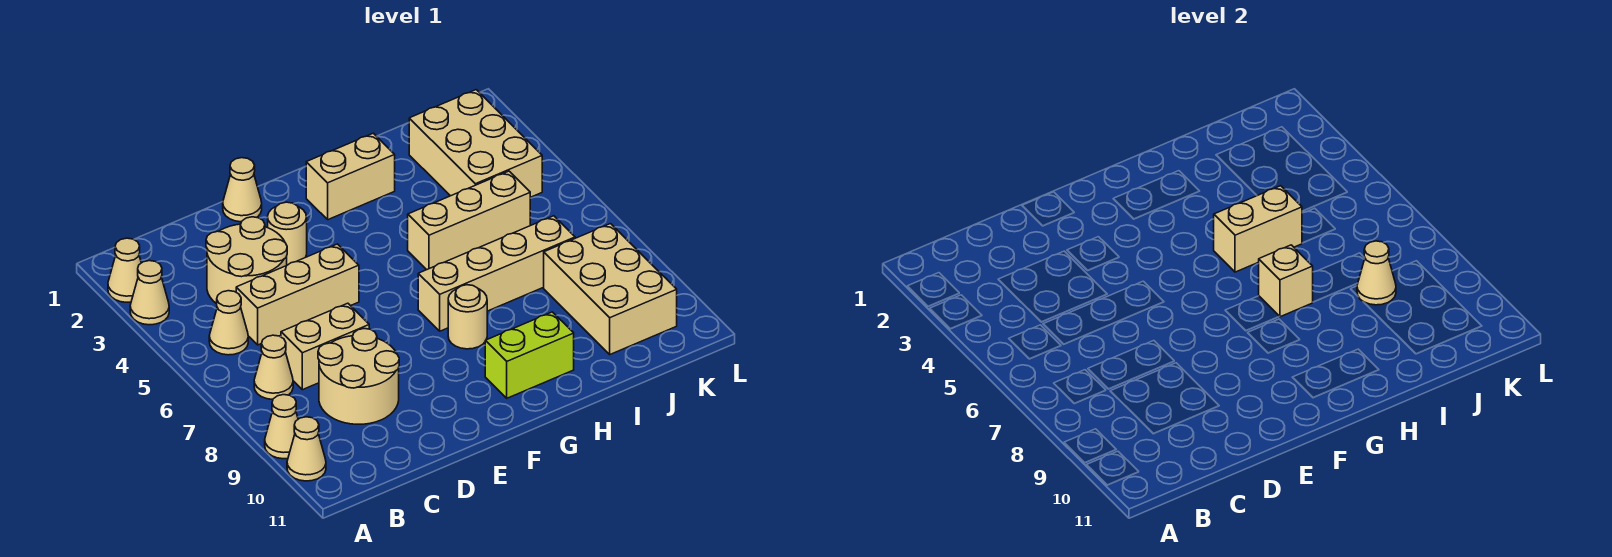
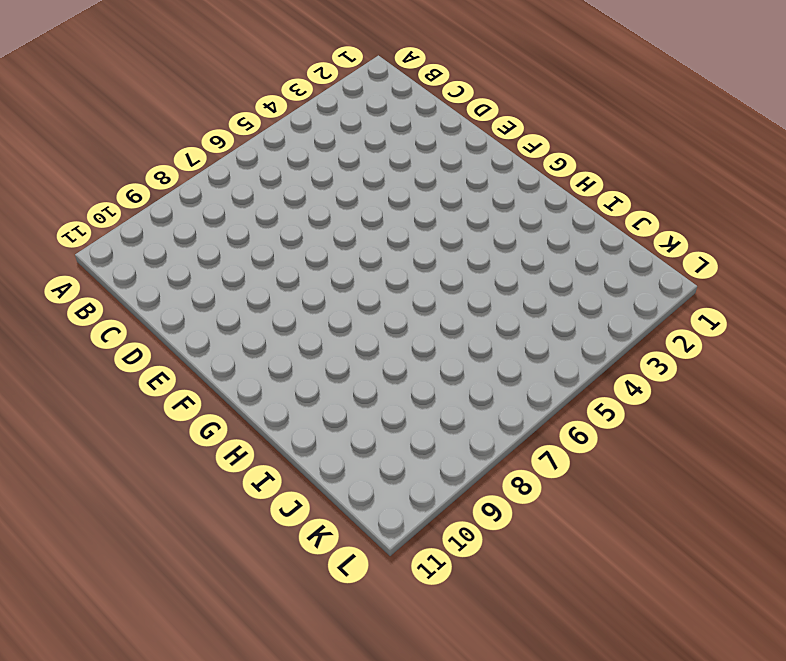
none -> tan 1x1 cone [108,238,141,302]
none -> tan 1x1 cone [130,261,169,325]
none -> tan 1x1 cone [265,395,298,459]

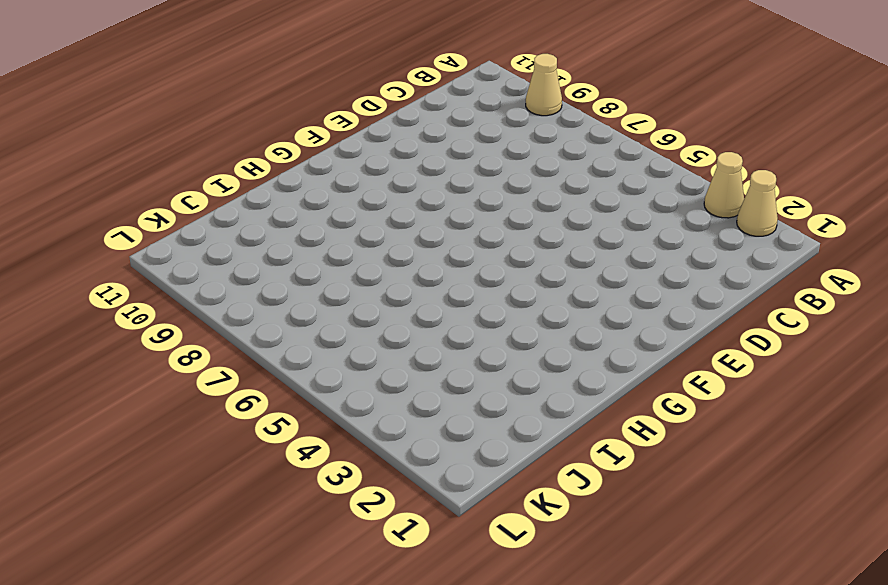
none -> tan 1x1 cone [287,417,326,481]
none -> tan 1x1 cone [209,291,248,355]
none -> tan 1x1 cone [254,335,293,400]

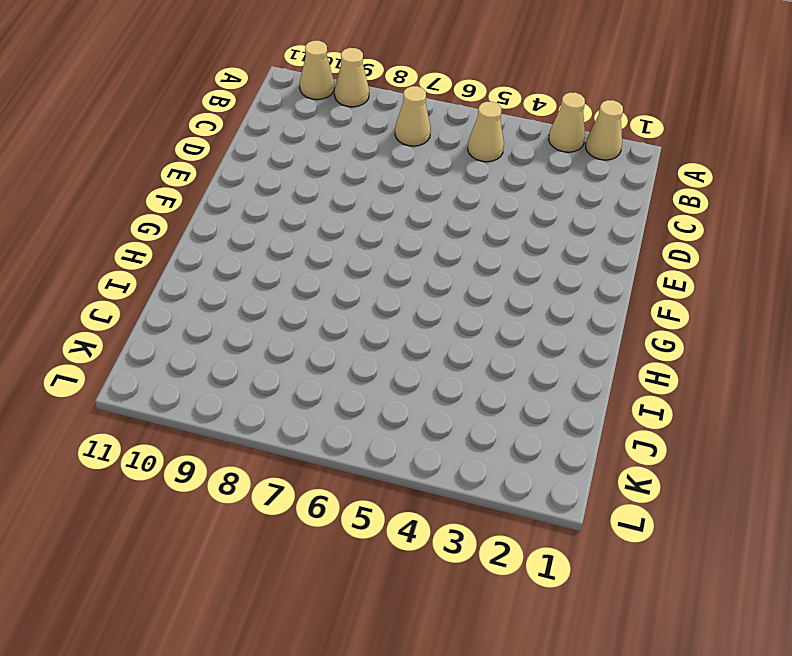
none -> tan 2x2 round brick [206,217,287,304]
none -> tan 1x3 brick [236,244,359,345]
none -> tan 1x2 brick [281,303,369,390]

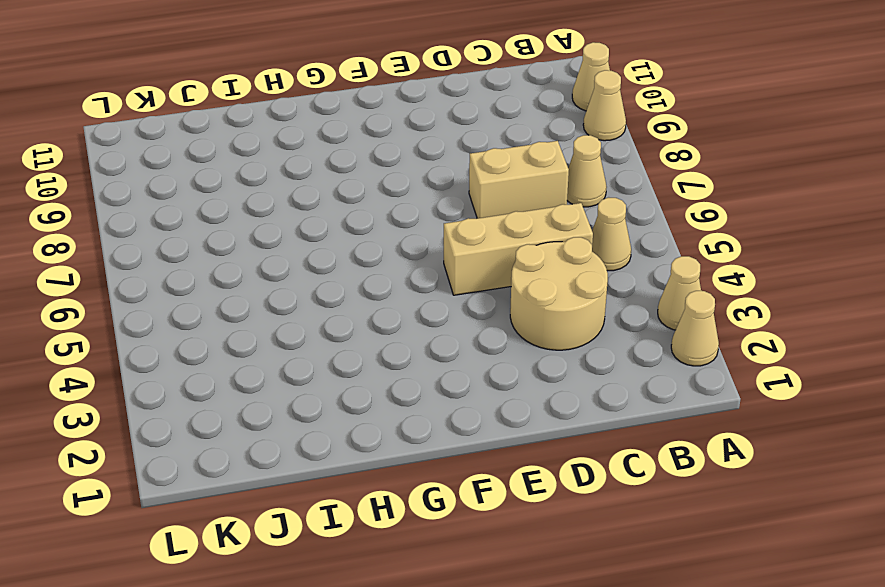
none -> tan 2x2 round brick [318,329,399,424]
none -> tan 1x1 cone [223,158,262,222]
none -> tan 1x1 round brick [268,202,307,265]

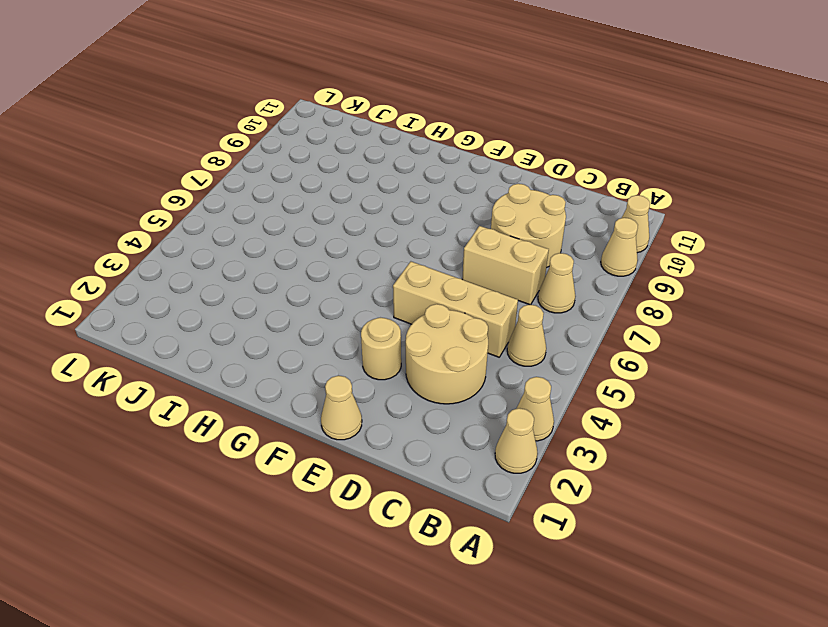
none -> tan 1x2 brick [306,133,395,220]
none -> tan 1x4 brick [418,216,575,331]
none -> tan 1x1 round brick [448,285,487,349]

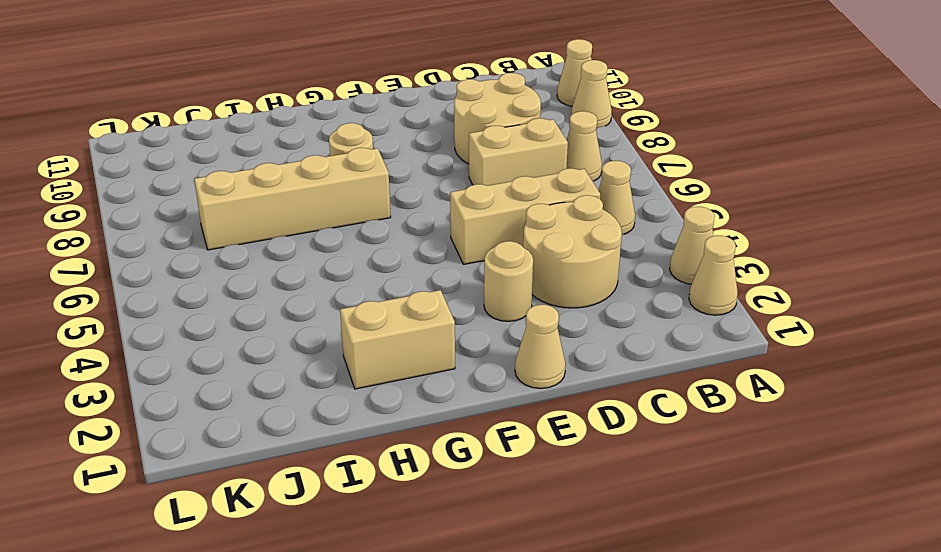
none -> lime 1x2 brick [485,312,574,398]
none -> tan 1x3 brick [408,171,530,270]
none -> tan 2x3 brick [409,90,542,197]

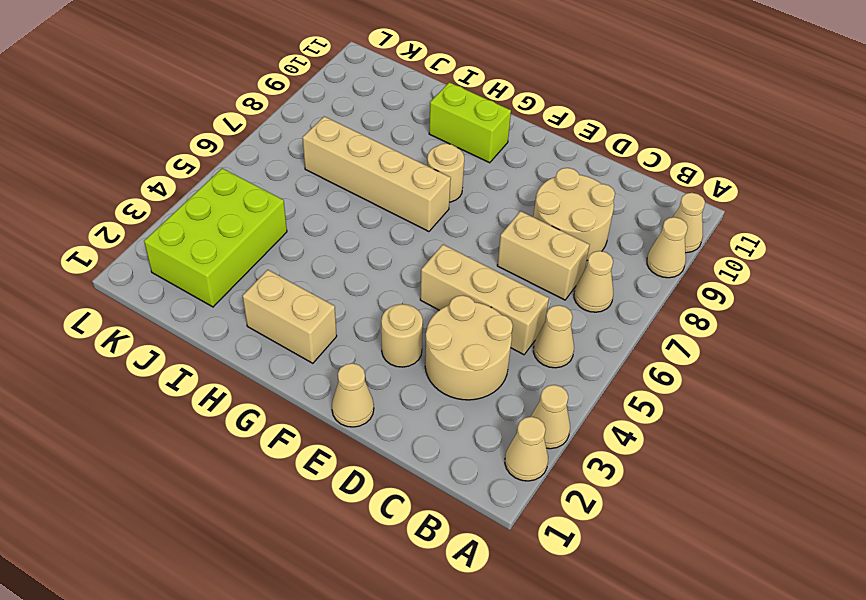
lime 2x3 brick [144,168,287,307] -> tan 2x3 brick [409,90,542,197]
none -> tan 1x3 brick [408,171,530,270]
none -> tan 2x3 brick [544,224,677,354]
none -> tan 1x2 brick [1214,186,1302,272]

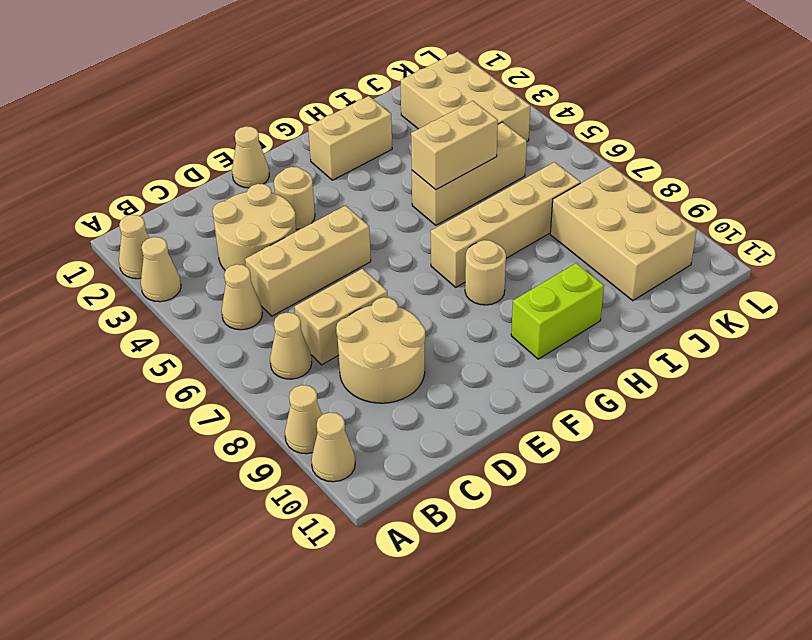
none -> tan 1x1 brick [1259,245,1313,317]
none -> tan 1x1 cone [1357,241,1396,305]

